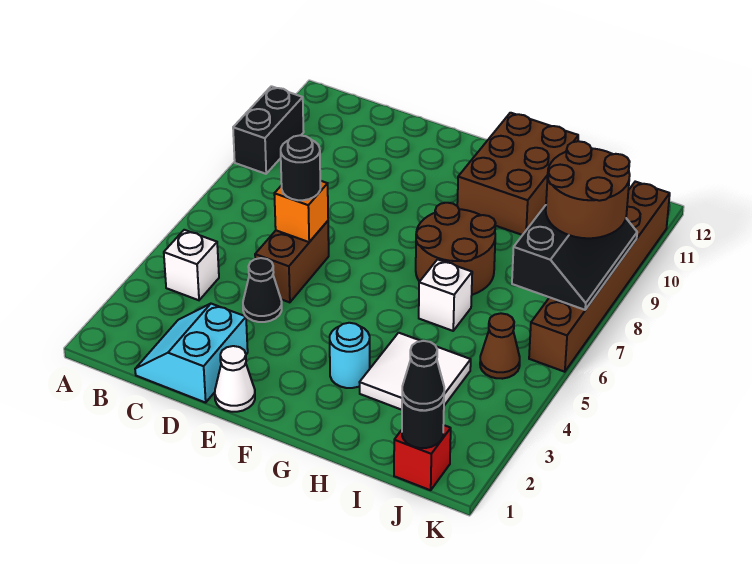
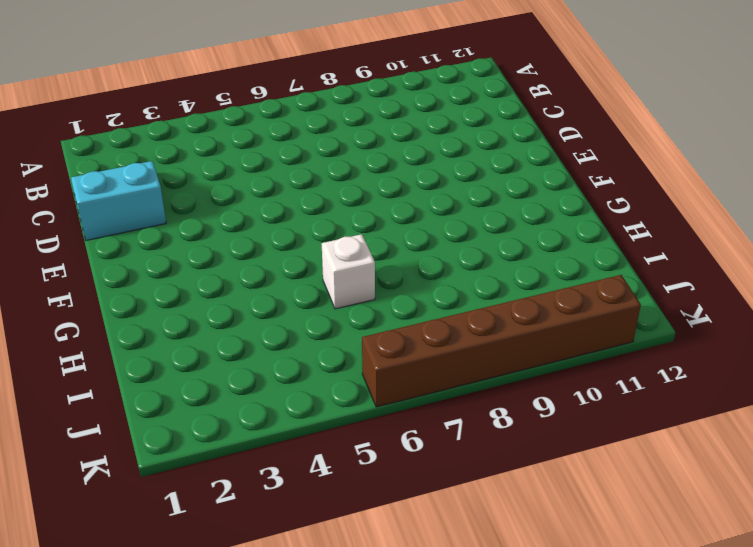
none -> black 1x2 brick [233,86,304,174]
none -> white 1x1 brick [164,230,219,300]
none -> black 1x1 cone [243,258,282,322]

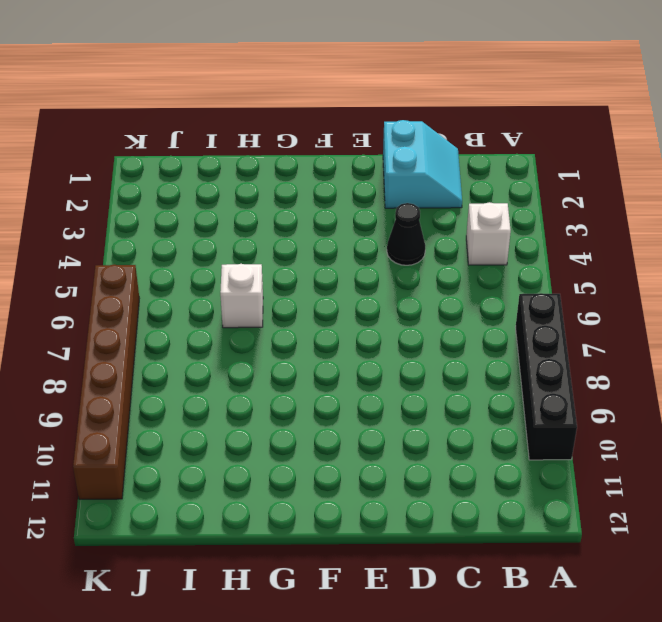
black 1x4 brick [515,293,577,460] -> black 1x2 brick [233,86,304,174]
none -> brown 1x2 brick [255,221,329,302]
none -> white 1x1 cone [215,346,255,412]
none -> cyan 1x1 round brick [330,323,370,388]

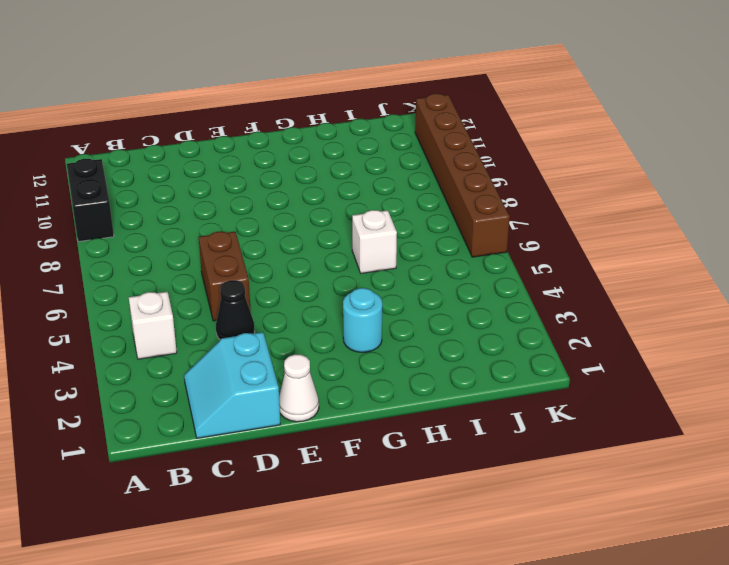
none -> brown 2x2 round brick [416,203,495,295]
none -> brown 2x3 brick [457,113,578,235]
none -> white 2x2 tile [359,333,471,410]

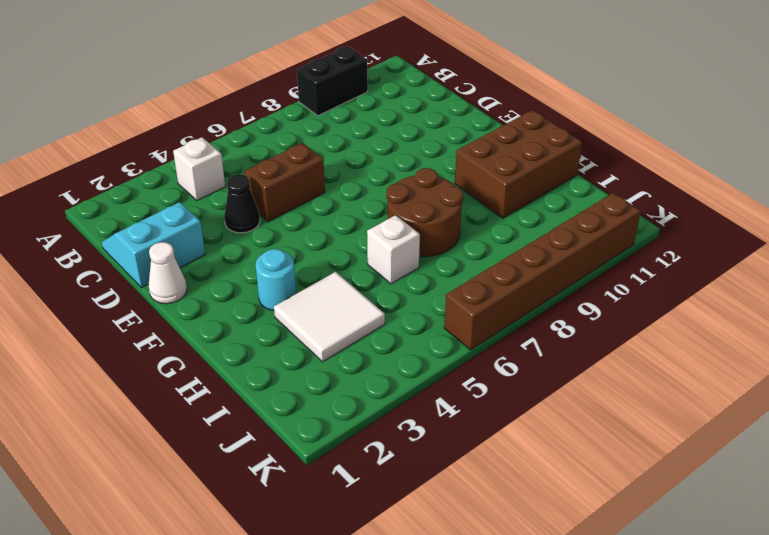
none -> red 1x1 brick [394,425,451,490]
none -> brown 1x1 cone [480,313,520,379]
none -> orange 1x1 brick [274,181,328,242]

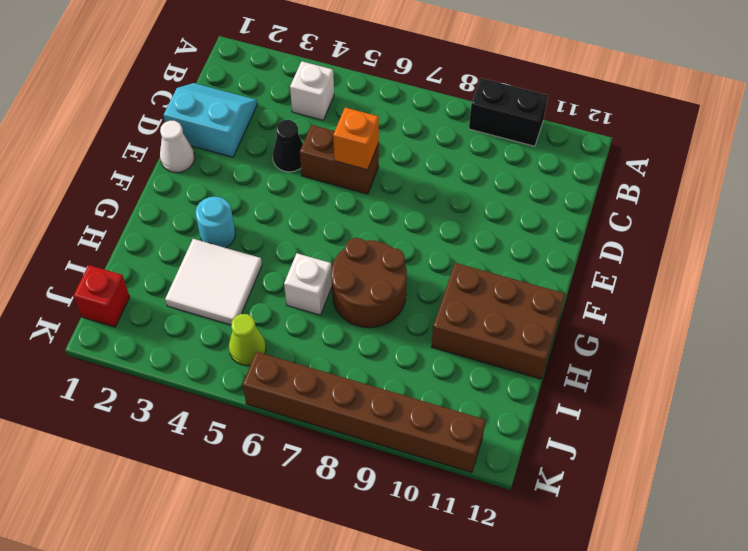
lime 1x1 cone [229,314,266,366] -> brown 1x1 cone [480,313,520,379]
none -> black 1x1 round brick [402,399,444,448]
none -> black 2x3 slope [512,205,637,310]
none -> black 1x1 round brick [281,135,320,200]

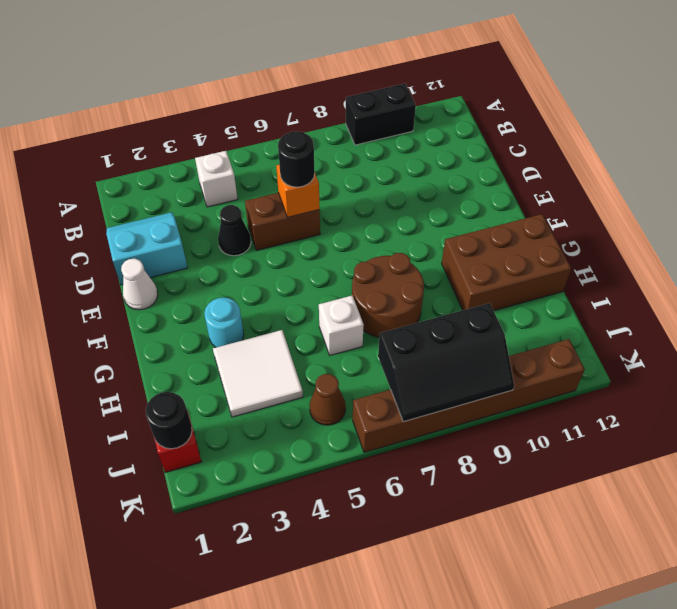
none -> black 1x1 cone [402,341,444,410]
none -> brown 2x2 round brick [546,141,630,238]

